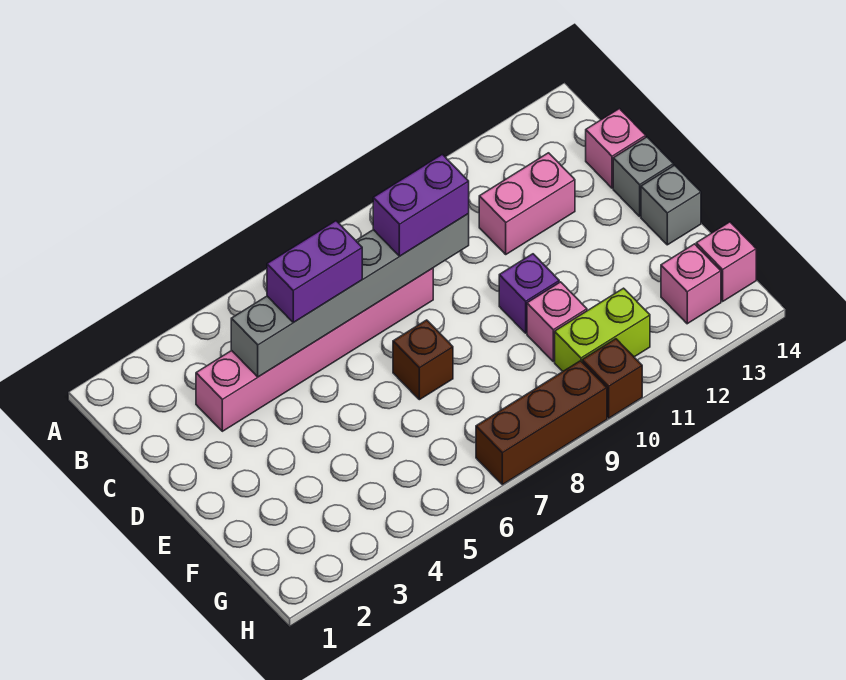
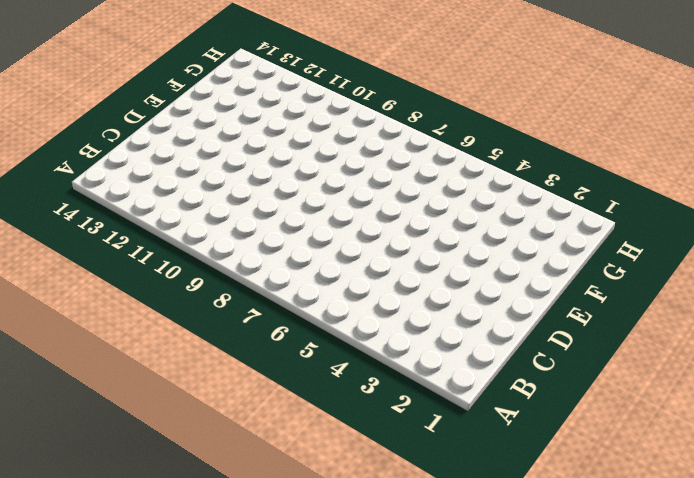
none -> pink 1x6 brick [196,268,433,431]
none -> pink 1x2 brick [479,153,575,254]
none -> pink 1x1 brick [586,109,646,188]

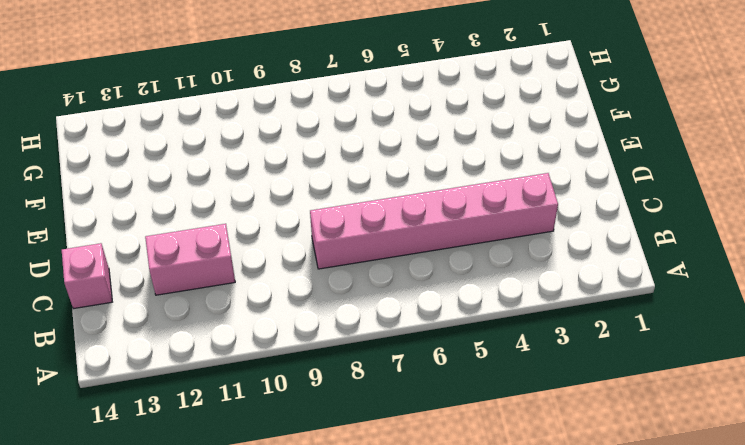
none -> grey 1x1 brick [613,137,673,216]
none -> brown 1x1 brick [393,320,453,400]
none -> purple 1x1 brick [499,254,559,333]

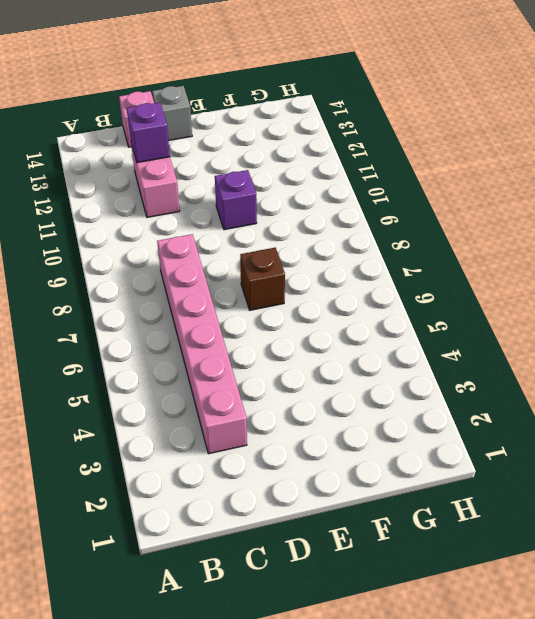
purple 1x1 brick [127,103,170,163] -> none
none -> grey 1x1 brick [641,165,701,245]
none -> pink 1x1 brick [527,282,587,362]
none -> lime 1x2 brick [555,288,650,371]

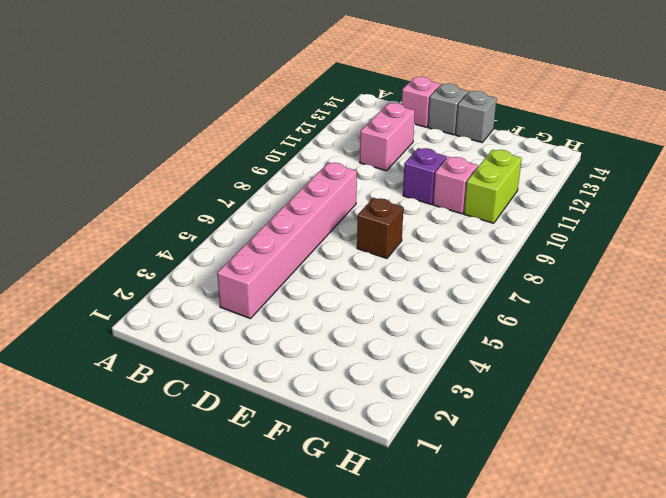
none -> pink 1x1 brick [661,244,721,324]
none -> pink 1x1 brick [696,222,756,301]
none -> brown 1x3 brick [476,361,607,485]

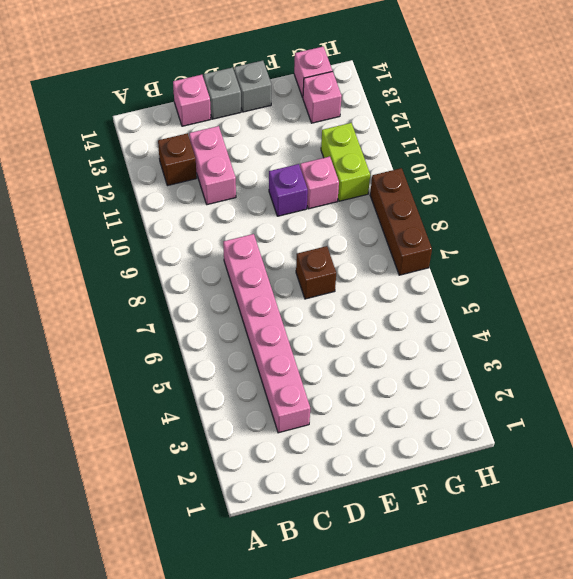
brown 1x1 brick [158,133,197,186] -> brown 1x1 brick moved to [582,339,642,418]
none -> grey 1x6 brick [231,214,469,377]
none -> purple 1x2 brick [267,221,362,323]
none -> purple 1x2 brick [373,154,469,256]

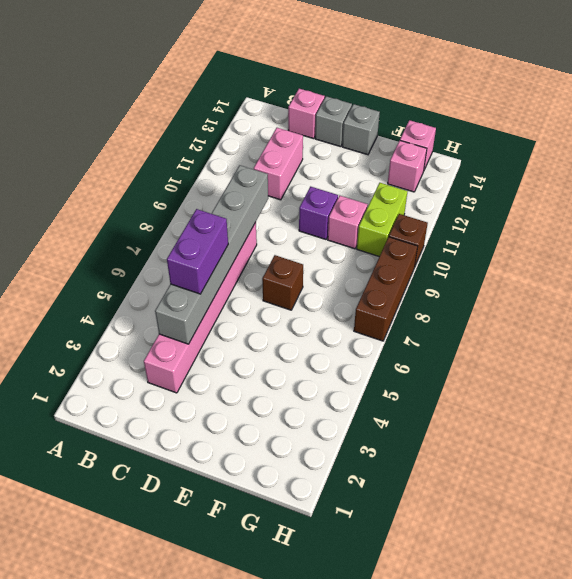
none -> purple 1x2 brick [373,154,469,256]

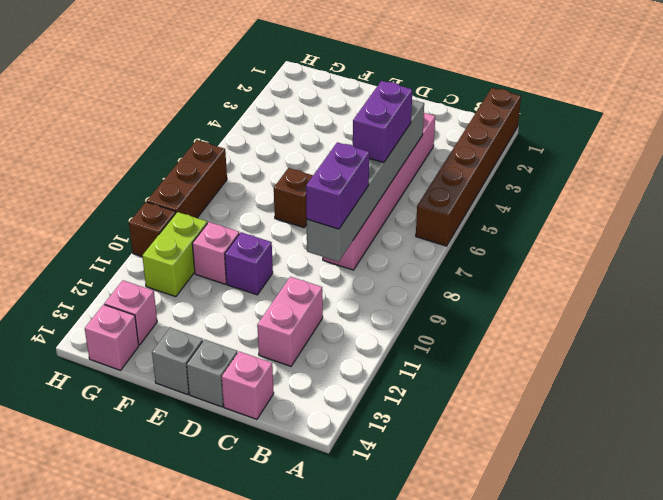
brown 1x6 brick [416,88,521,246] -> none

